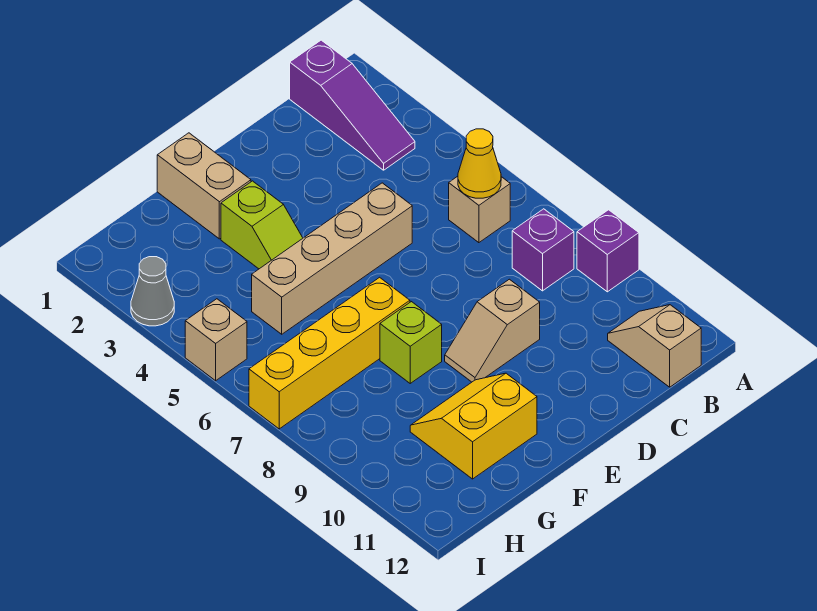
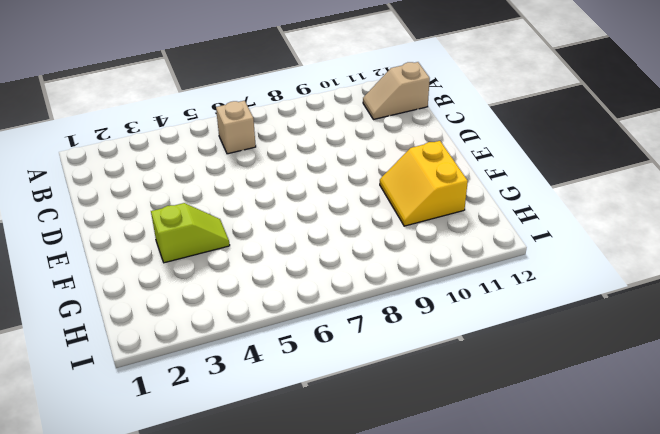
none -> purple 1x1 brick [577,210,639,292]
none -> purple 1x3 slope [290,40,415,170]
none -> purple 1x1 brick [512,209,574,291]

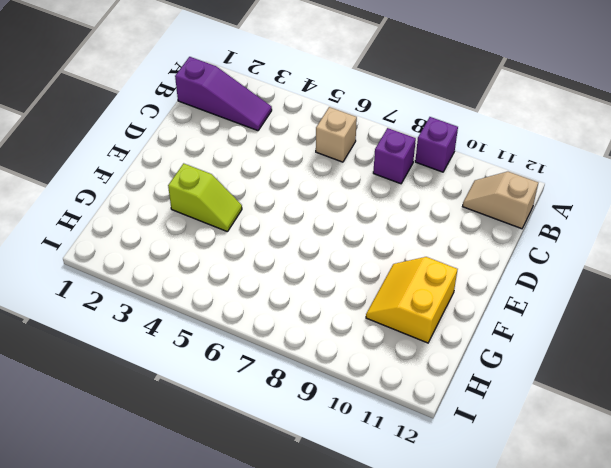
none -> tan 1x4 brick [252,183,412,334]
none -> tan 1x2 slope [445,279,540,382]
none -> tan 1x2 brick [157,133,251,239]

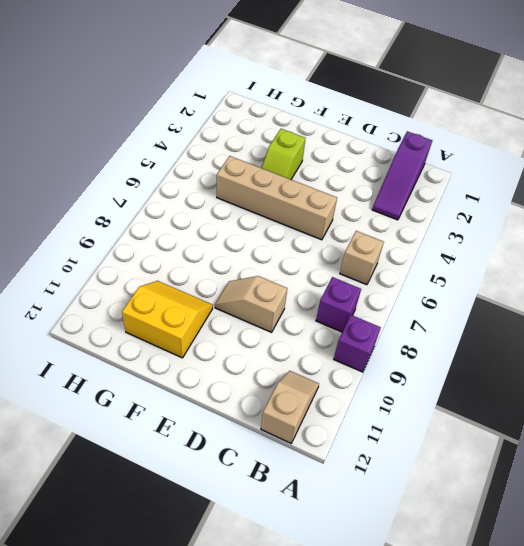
none -> tan 1x2 brick [157,133,251,239]
none -> yellow 1x4 brick [249,277,410,429]
none -> lime 1x1 brick [380,302,442,383]

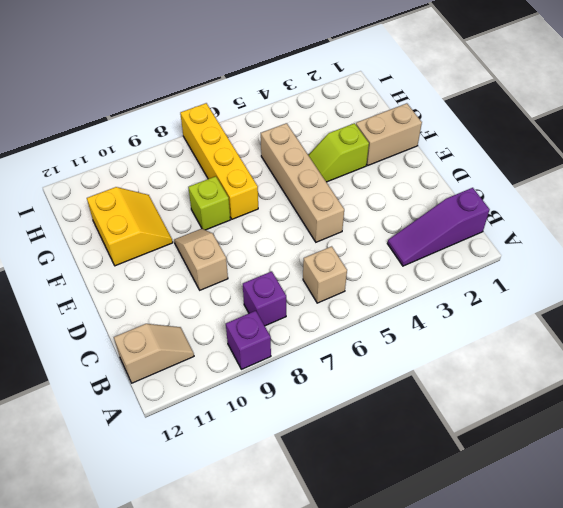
none -> grey 1x1 cone [131,257,174,326]
none -> tan 1x1 brick [185,299,247,381]
none -> yellow 1x1 cone [458,129,501,198]

